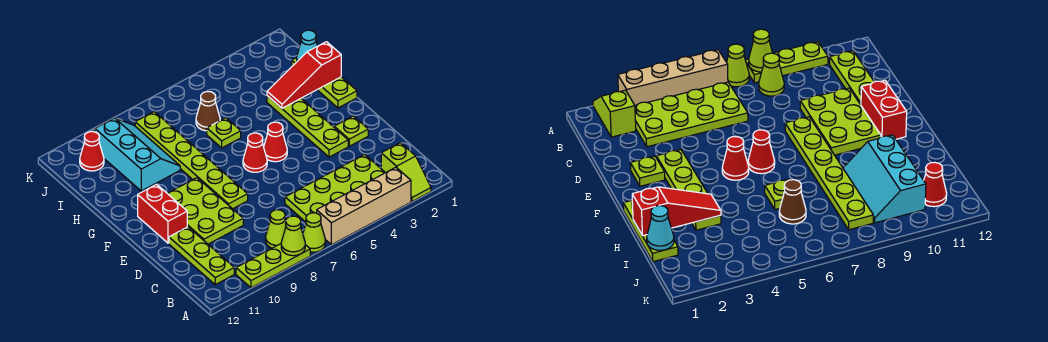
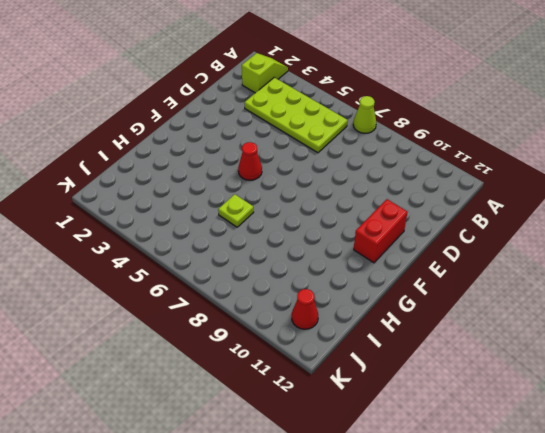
none -> tan 1x4 brick [317,167,411,245]
none -> lime 1x3 plate [236,244,310,288]
none -> lime 1x1 cone [266,210,286,248]

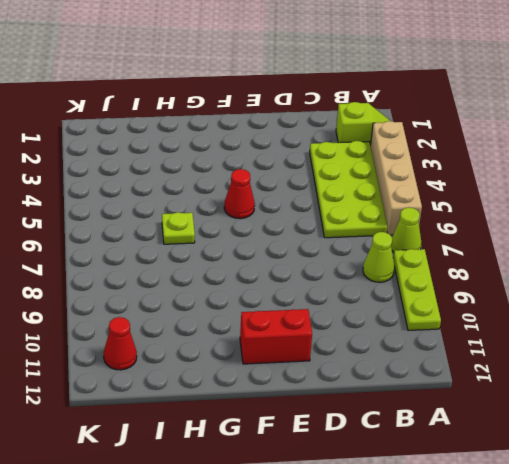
none -> lime 1x3 plate [169,227,234,285]
none -> lime 2x3 plate [167,178,243,244]
none -> lime 1x1 plate [334,116,368,146]

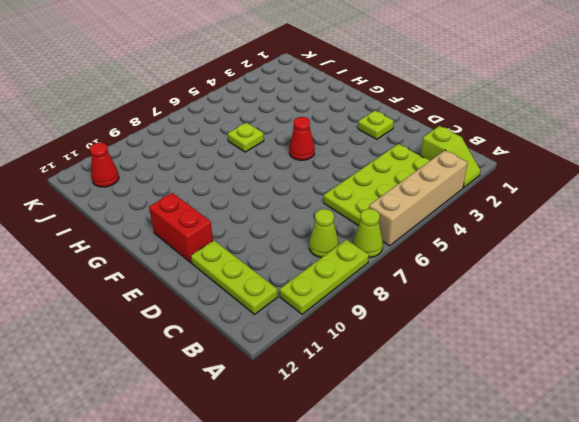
none -> lime 2x3 plate [167,178,243,244]
none -> lime 1x4 plate [267,96,348,157]
none -> lime 1x6 plate [135,112,248,209]

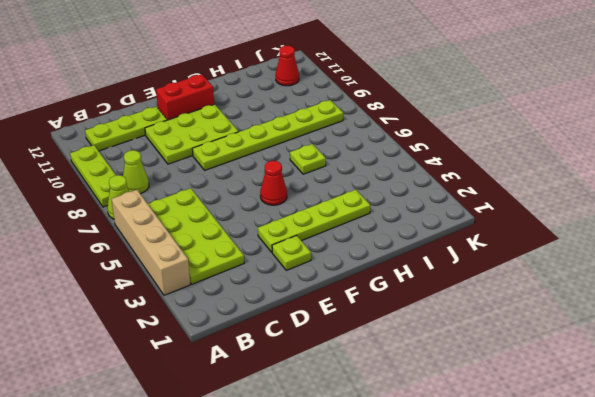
none -> lime 1x2 slope [381,143,431,201]
none -> red 1x1 cone [243,133,267,172]
none -> lime 1x3 plate [292,58,357,108]

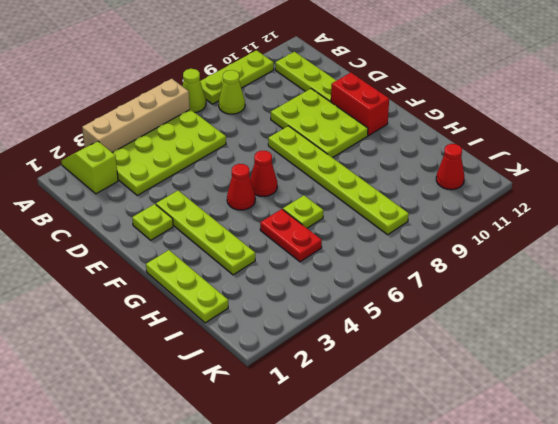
red 1x2 plate [260,209,322,262] -> none
none -> cyan 2x3 slope [95,118,180,191]
none -> brown 1x1 cone [196,92,220,131]
none -> lime 1x1 cone [281,216,305,256]

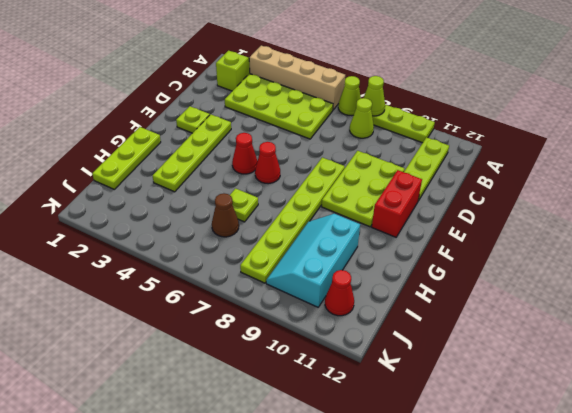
none -> red 1x3 slope [267,42,341,108]
none -> cyan 1x1 cone [297,30,317,61]

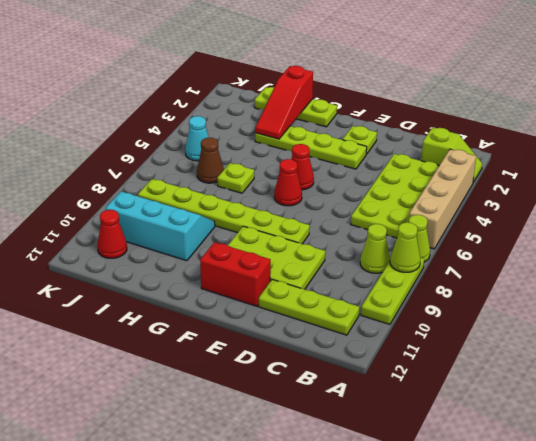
cyan 1x1 cone [185,116,209,161] -> cyan 1x1 cone moved to [297,30,317,61]

